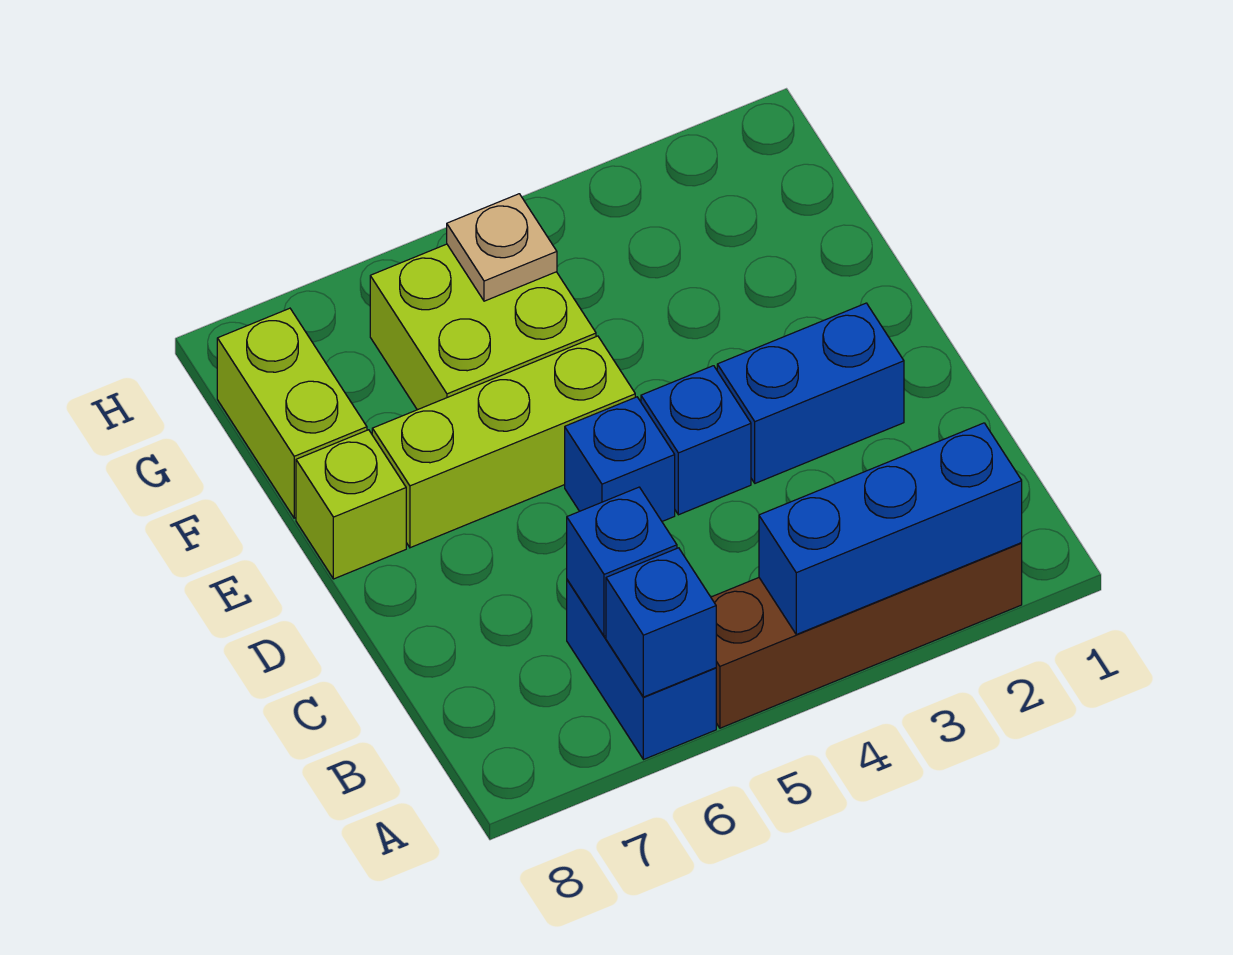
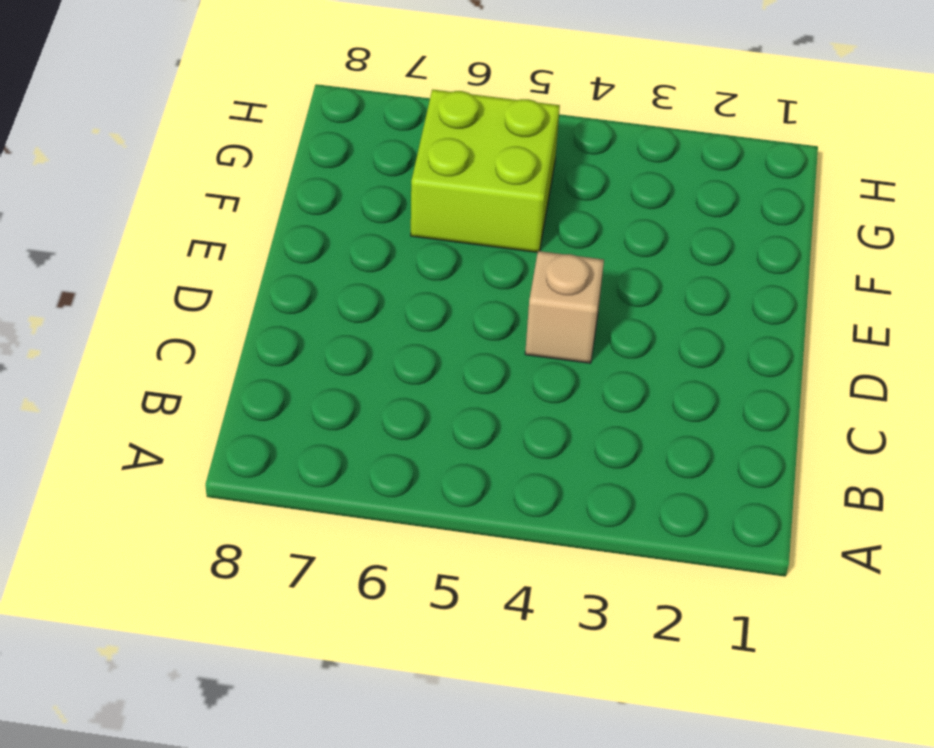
tan 1x1 brick [525,251,604,363] -> blue 1x1 brick [641,366,751,515]
none -> brown 1x4 brick [711,543,1022,728]
none -> blue 1x2 brick [567,580,716,760]
none -> blue 1x2 brick [717,303,904,483]

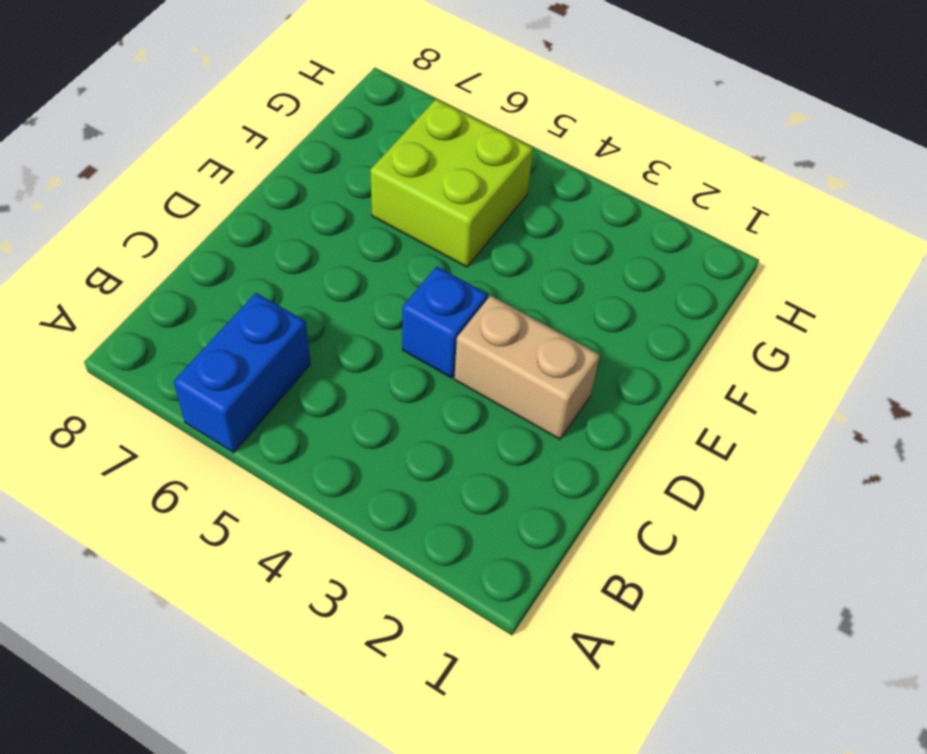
tan 1x2 brick [454,296,600,439] -> blue 1x2 brick [717,303,904,483]
none -> brown 1x4 brick [711,543,1022,728]
none -> blue 1x1 brick [565,397,675,521]
none -> lime 1x3 brick [372,336,635,548]

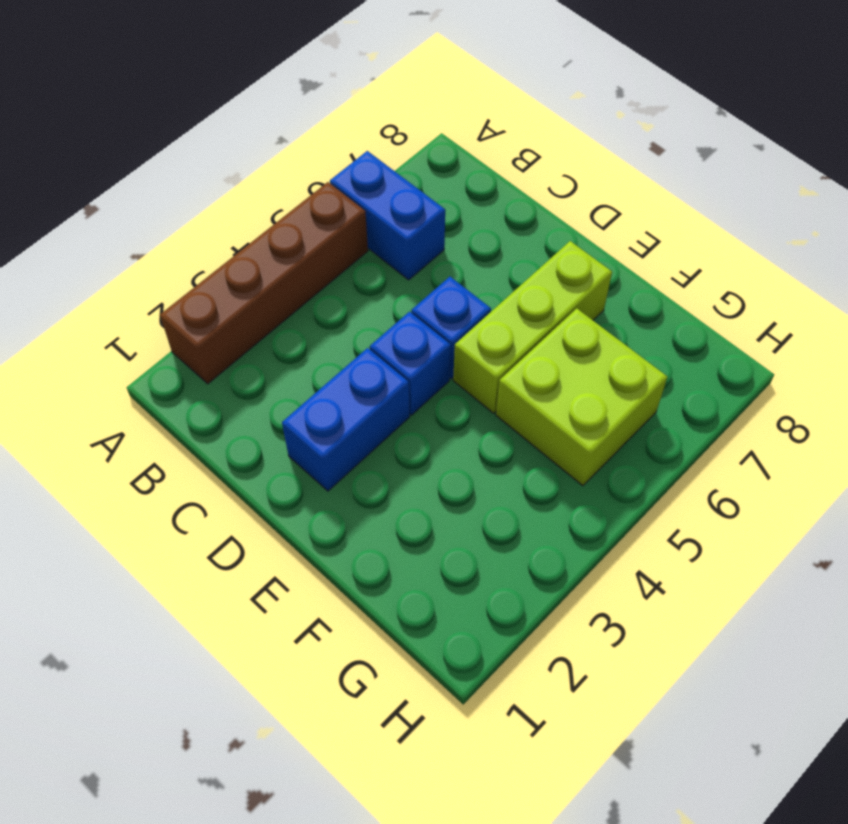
none -> lime 1x1 brick [296,430,406,579]
none -> lime 1x2 brick [217,308,367,518]
none -> blue 1x3 brick [759,423,1022,634]

